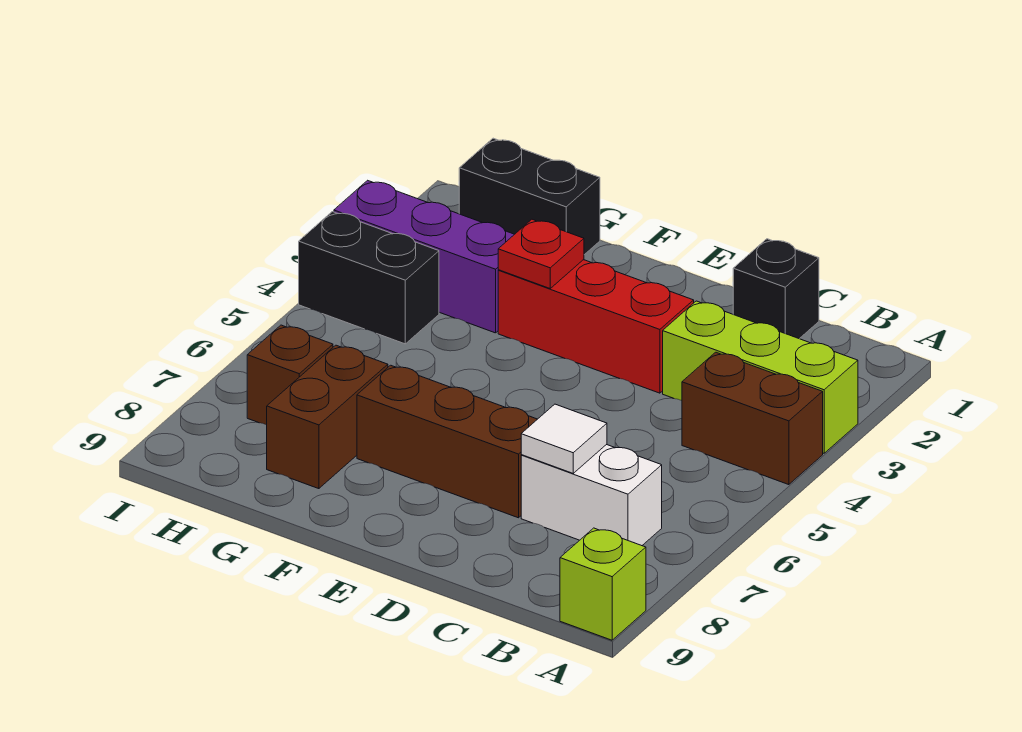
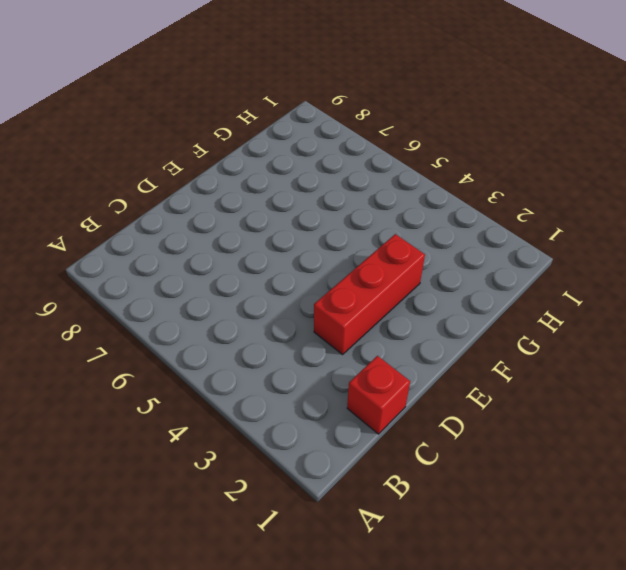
red 1x1 brick [347,356,410,434] -> black 1x1 brick [733,239,819,339]
none -> lime 1x3 brick [663,301,858,453]
none -> brown 1x2 brick [682,352,823,485]
none -> lime 1x1 brick [560,528,646,640]

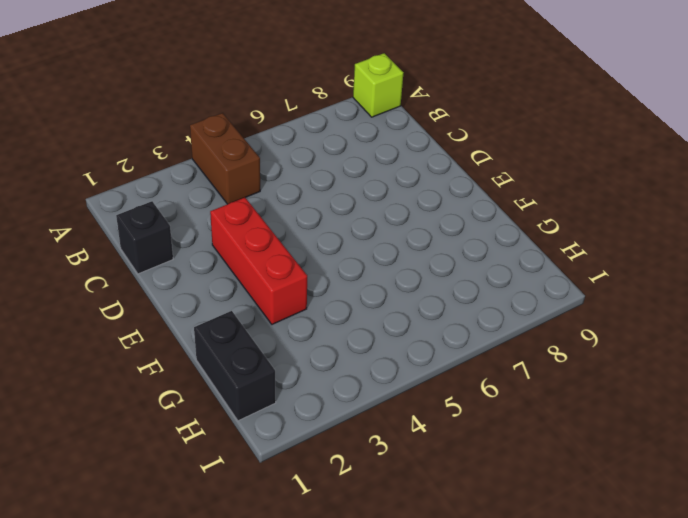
none -> lime 1x3 brick [663,301,858,453]
none -> white 1x2 brick [521,444,662,546]
none -> brown 1x3 brick [357,365,537,518]

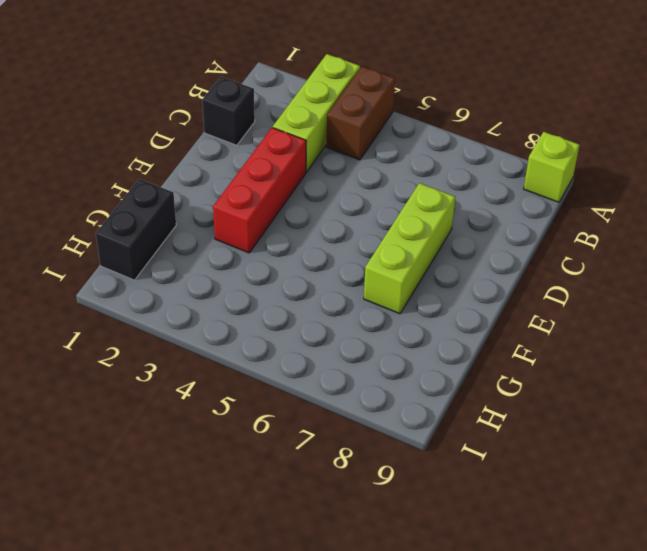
lime 1x3 brick [364,183,455,314] -> brown 1x3 brick [357,365,537,518]
none -> white 1x2 brick [521,444,662,546]
none -> purple 1x3 brick [334,180,514,333]
none -> brown 1x2 brick [267,345,388,489]

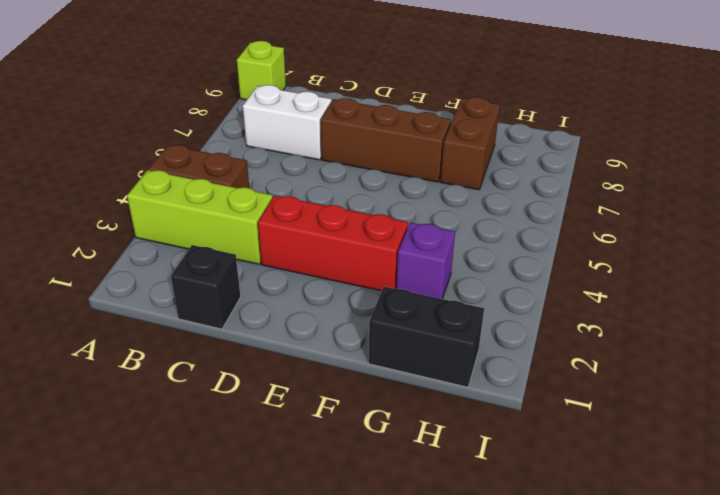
purple 1x1 brick [396,222,455,299] -> purple 1x3 brick [334,180,514,333]
none -> black 1x2 brick [299,212,439,344]
none -> brown 1x1 brick [247,325,333,425]
none -> white 1x1 tile [521,404,607,473]

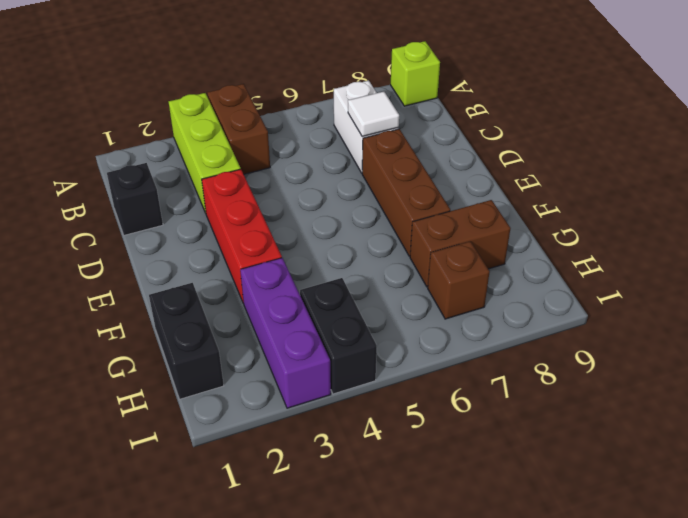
none -> red 1x1 plate [498,219,584,288]

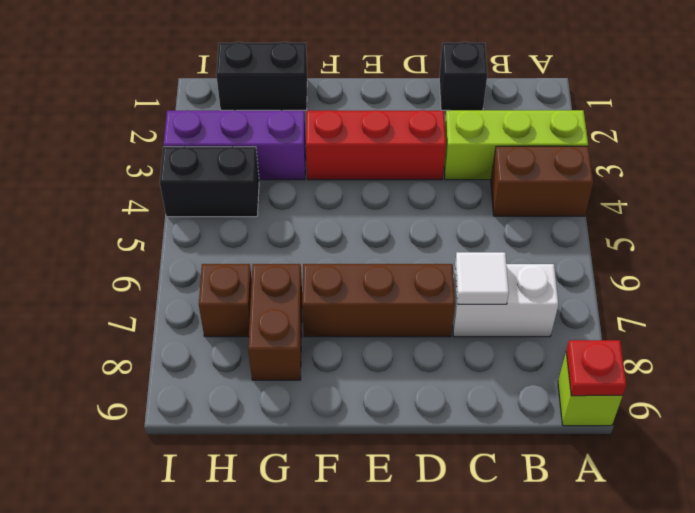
red 1x1 plate [566,340,626,396] -> red 1x1 plate moved to [498,219,584,288]

